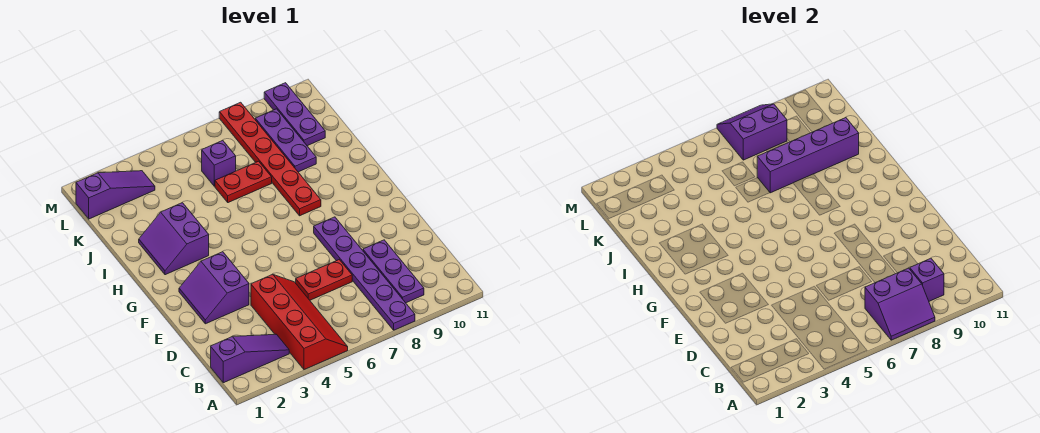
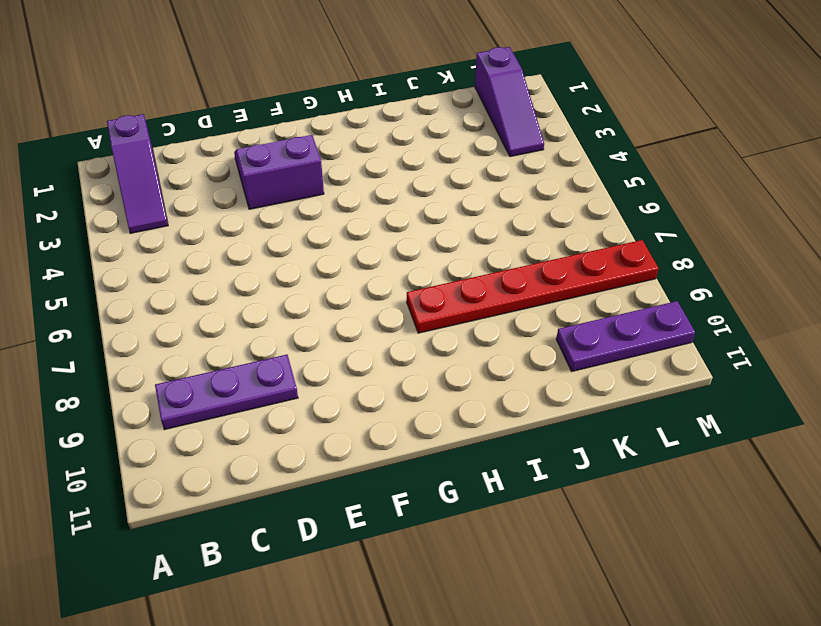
none -> red 2x4 slope [251,274,348,370]
none -> purple 1x6 plate [314,217,415,330]
none -> red 1x2 plate [296,260,352,300]

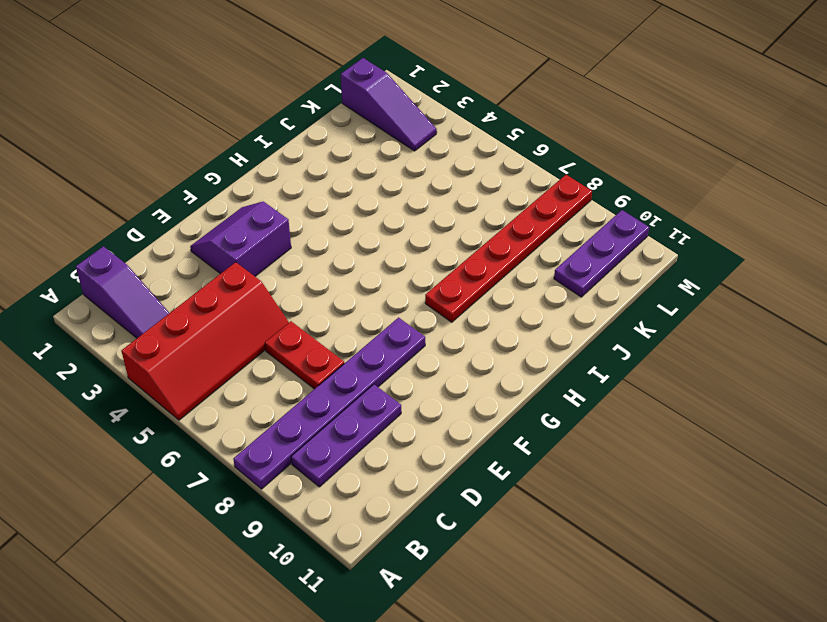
none -> purple 2x2 slope [139,203,209,275]
none -> red 1x2 plate [215,161,272,203]
none -> purple 1x3 plate [255,109,316,172]

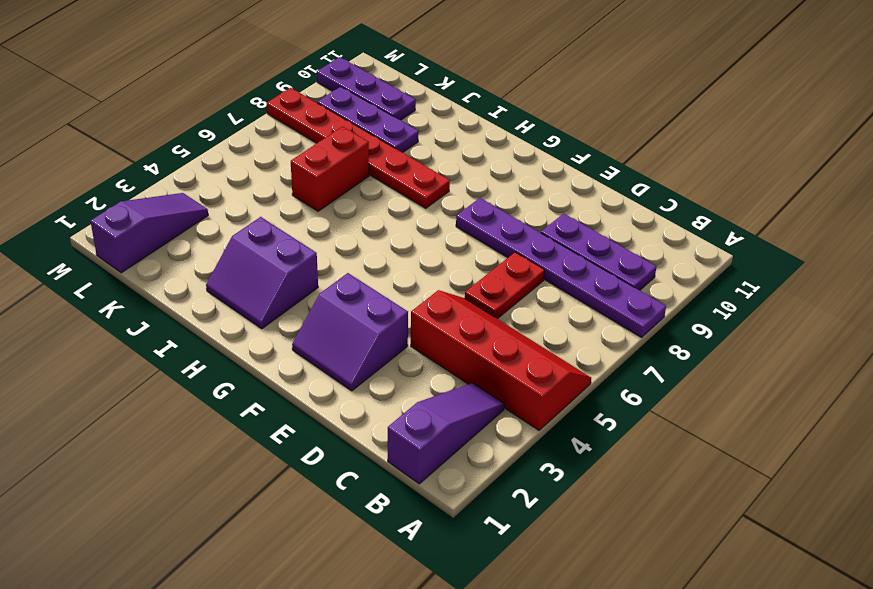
red 1x2 brick [291,127,369,211] -> red 1x2 plate [215,161,272,203]
none -> purple 1x1 brick [202,141,236,186]
none -> purple 2x2 slope [865,268,935,340]
none -> purple 1x1 brick [910,258,944,301]

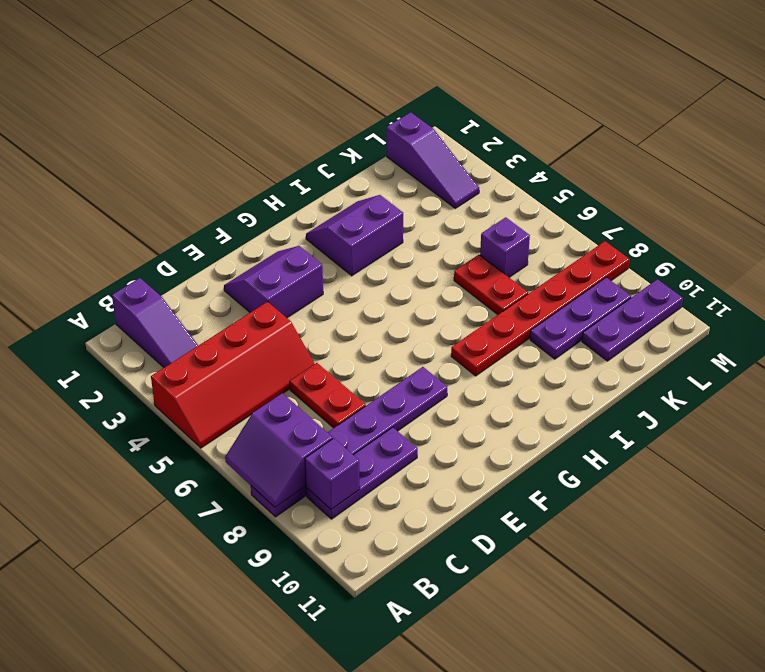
none -> purple 1x4 brick [757,117,859,193]
none -> purple 2x2 slope [717,104,787,160]

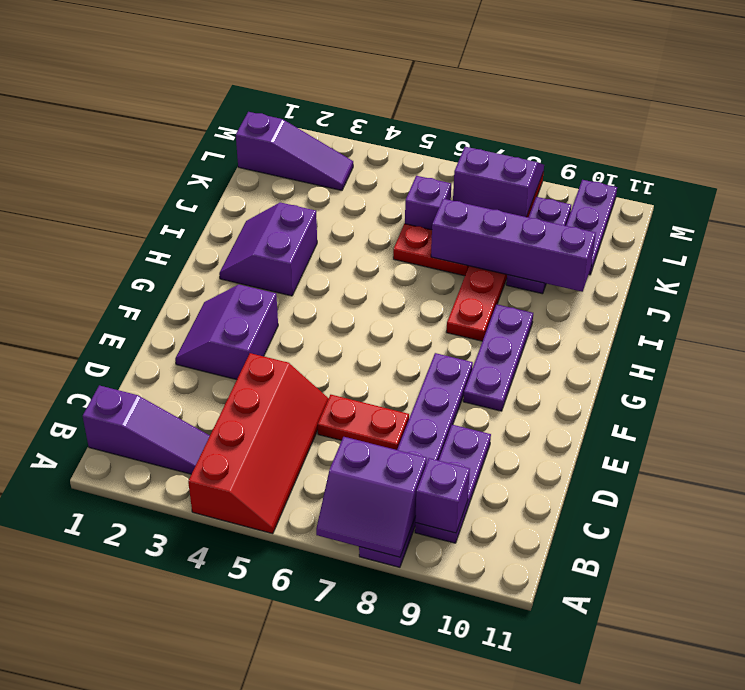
purple 1x3 plate [463,304,533,411] -> none

